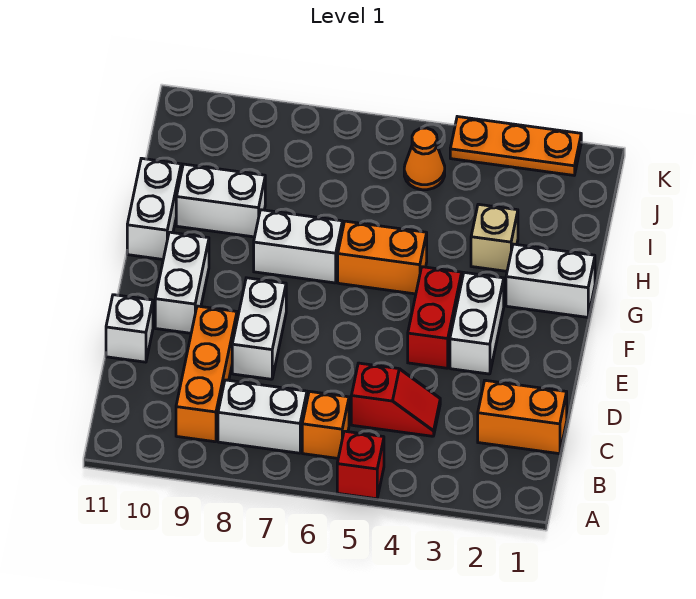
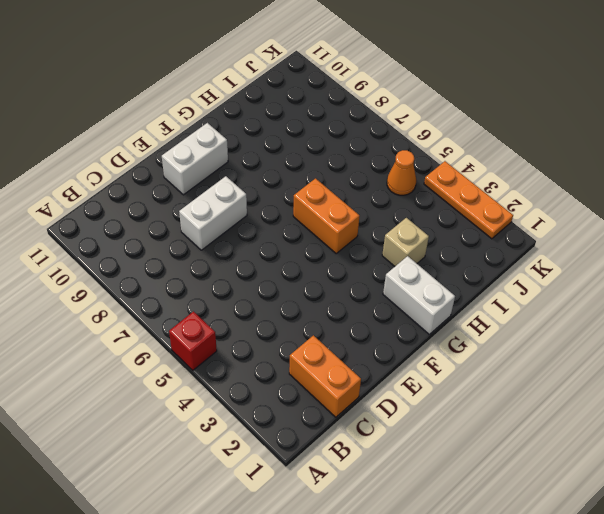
none -> orange 1x1 brick [302,391,349,458]
none -> white 1x2 brick [218,380,307,453]
none -> orange 1x3 brick [176,306,237,442]

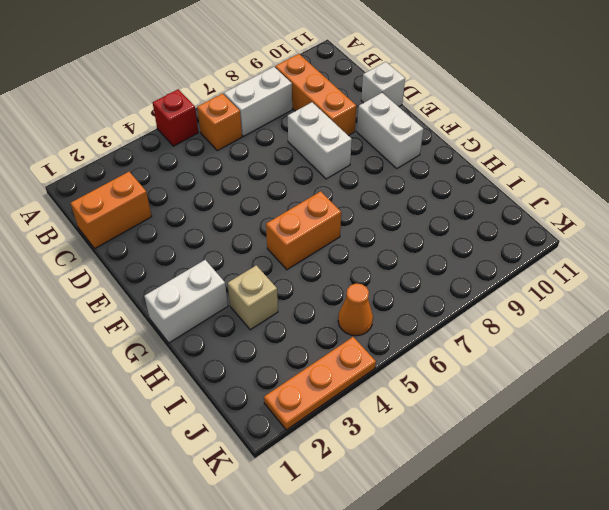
none -> red 1x2 slope [351,363,440,436]
none -> white 1x2 brick [450,273,504,374]
none -> red 1x2 brick [408,267,462,368]

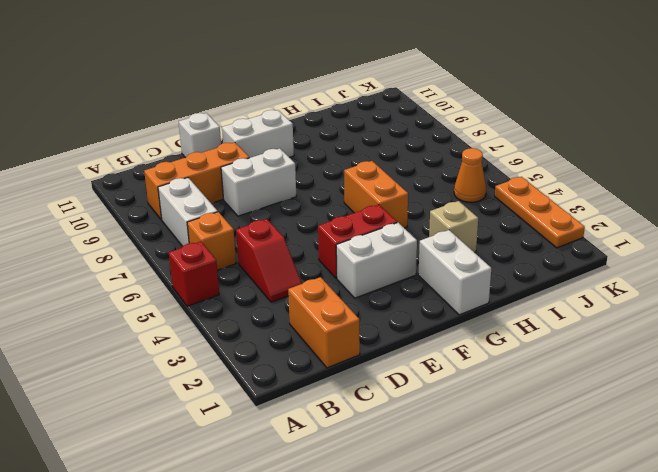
none -> white 1x2 brick [254,210,342,283]
none -> white 1x2 brick [127,158,181,259]
none -> white 1x2 brick [176,164,265,237]

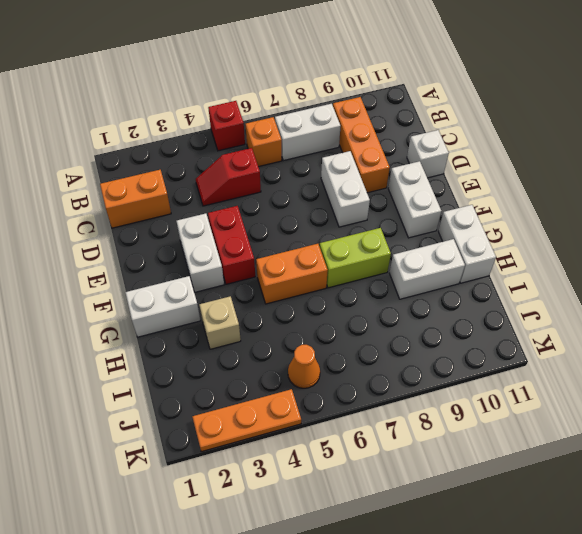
lime 1x2 brick [320,228,391,288] -> white 1x2 brick [254,210,342,283]

